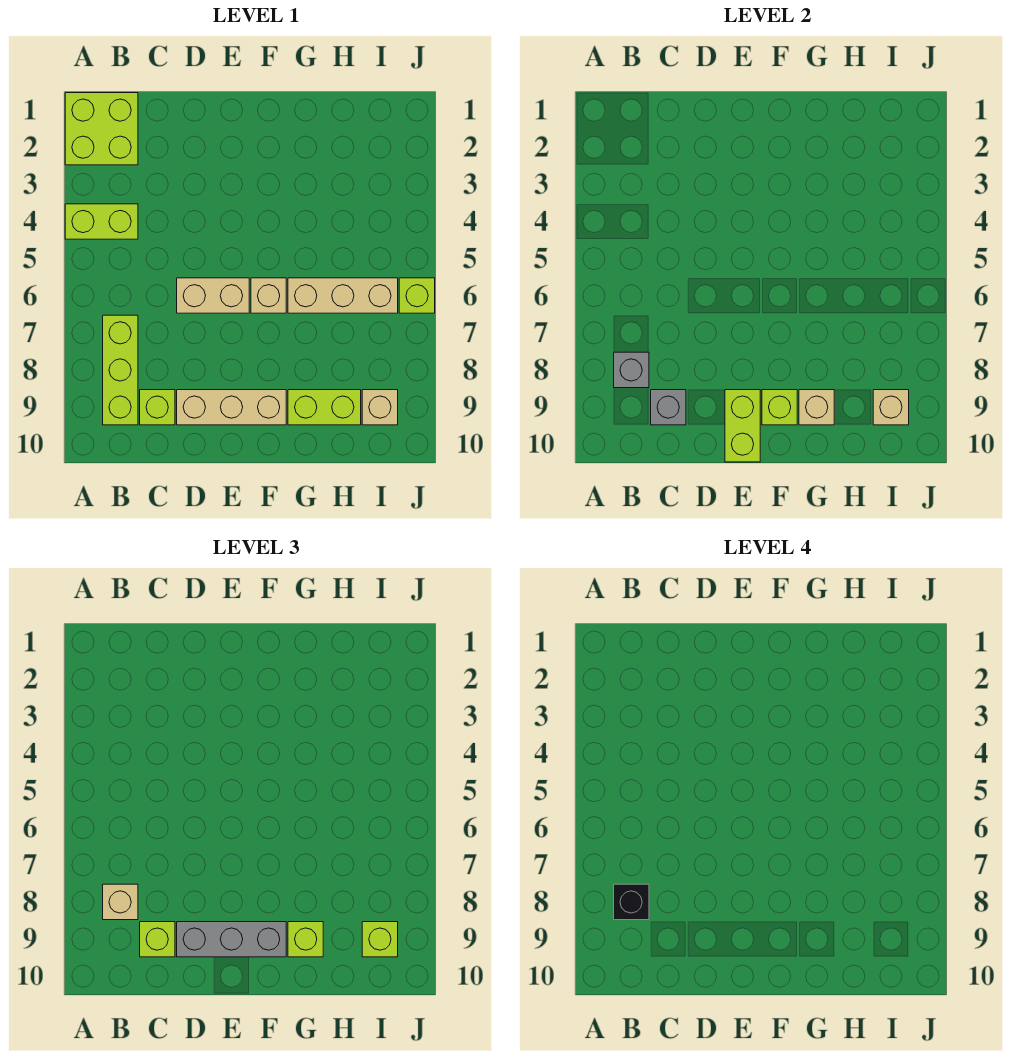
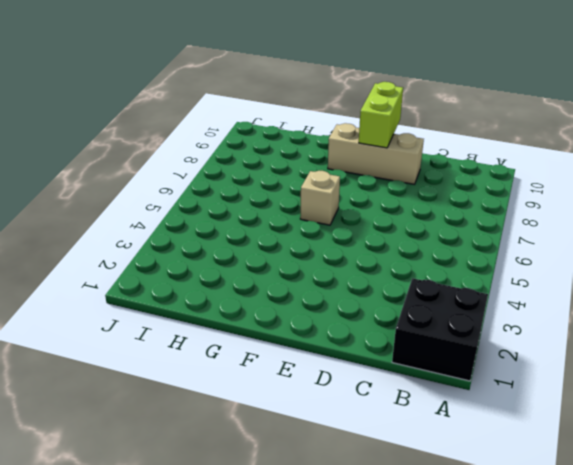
black 2x2 brick [392,278,488,381] -> lime 2x2 brick [65,93,138,165]
none -> lime 1x2 brick [65,204,138,239]
none -> lime 1x3 brick [103,315,138,425]
none -> lime 1x1 brick [140,390,175,425]

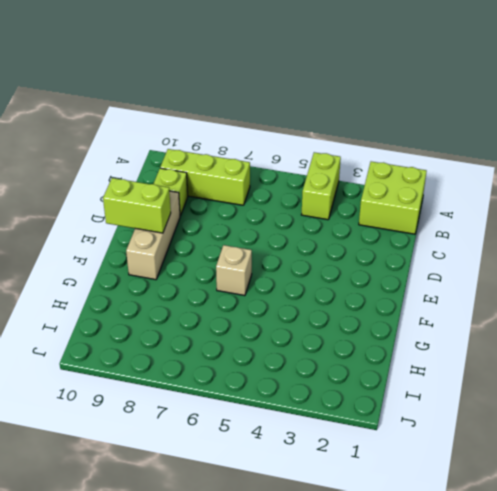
none -> tan 1x2 brick [177,278,249,313]
none -> tan 1x3 brick [288,278,398,313]
none -> lime 1x2 brick [288,390,361,425]

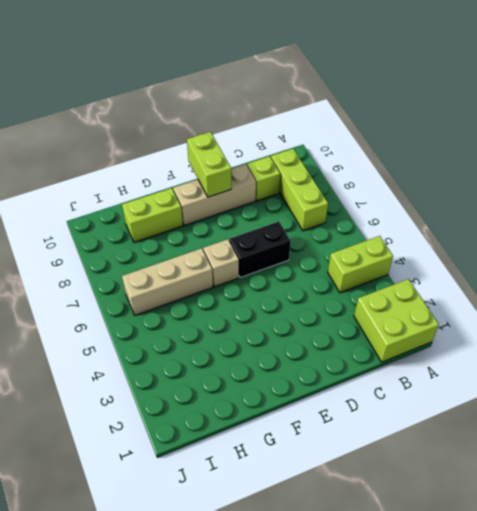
black 1x2 brick [229,222,291,278] -> tan 1x2 brick [177,278,249,313]
none -> tan 1x1 brick [362,390,398,425]
none -> lime 1x1 brick [399,278,435,313]
none -> grey 1x1 brick [614,352,649,388]

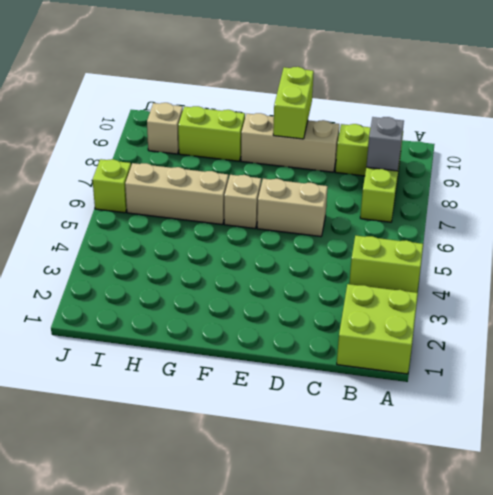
none -> grey 1x1 brick [651,390,686,425]
none -> lime 1x1 brick [762,390,797,425]
none -> tan 1x1 brick [799,390,834,425]

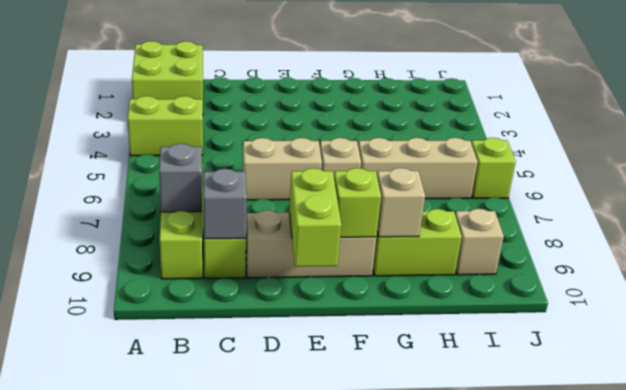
none -> tan 1x1 brick [873,390,909,425]
none -> tan 1x1 brick [103,884,138,920]
none -> lime 1x1 brick [140,922,175,957]

